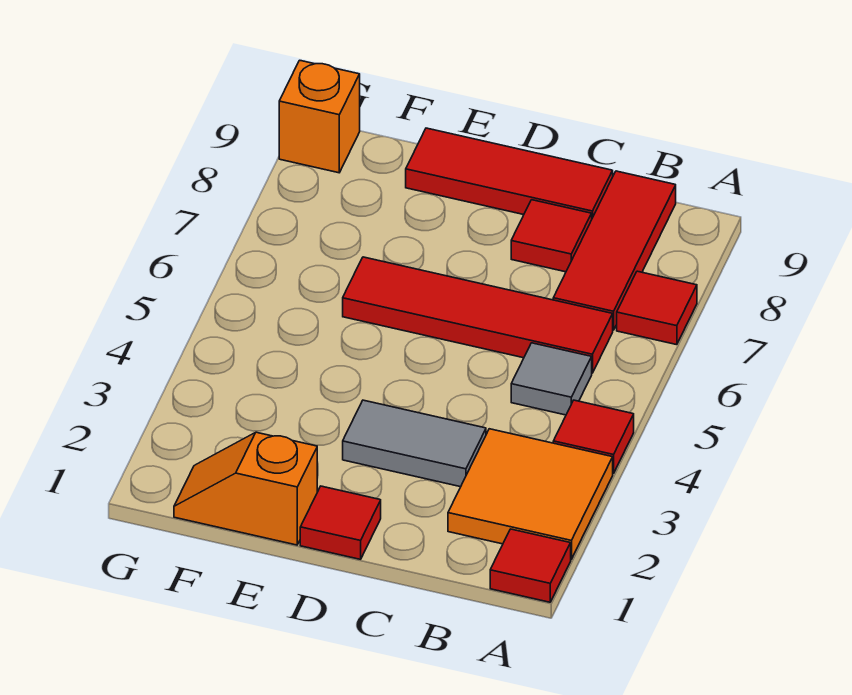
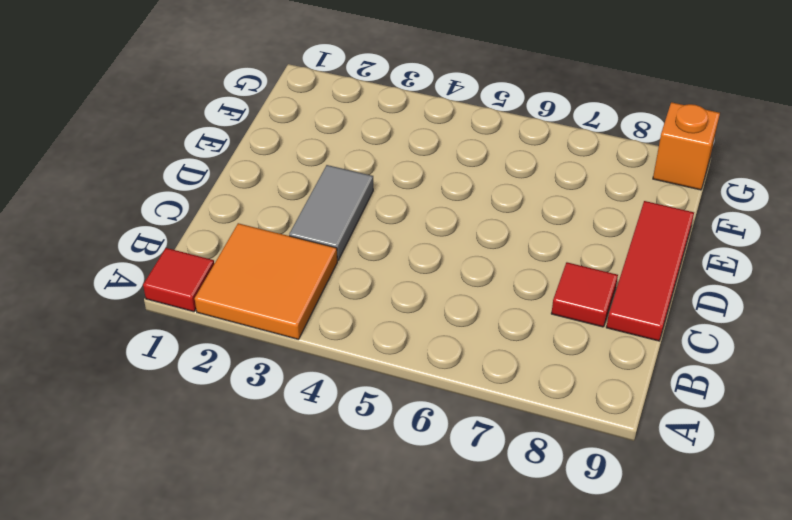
none -> red 1x1 tile [553,400,634,473]
none -> red 1x1 tile [617,271,697,345]
none -> grey 1x1 tile [511,343,592,415]

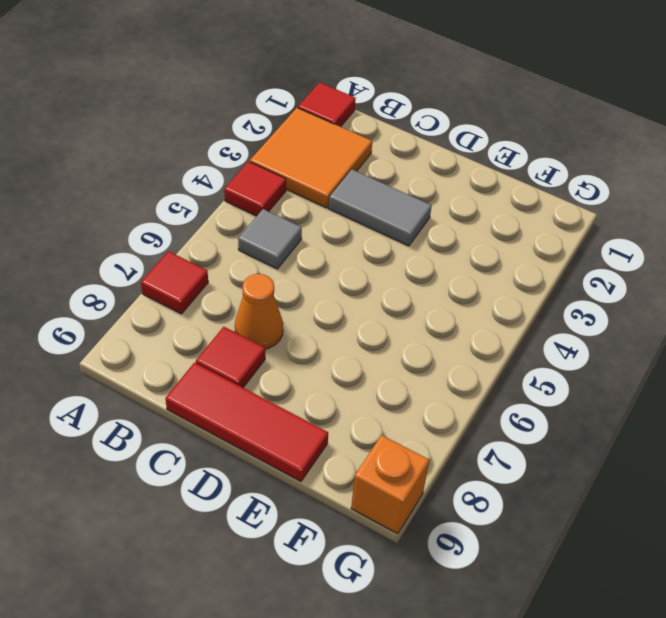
orange 1x1 cone [235,274,283,349] -> none
none -> red 1x4 tile [343,257,613,373]
none -> red 1x3 tile [553,171,676,330]
none -> red 1x1 tile [300,486,381,559]

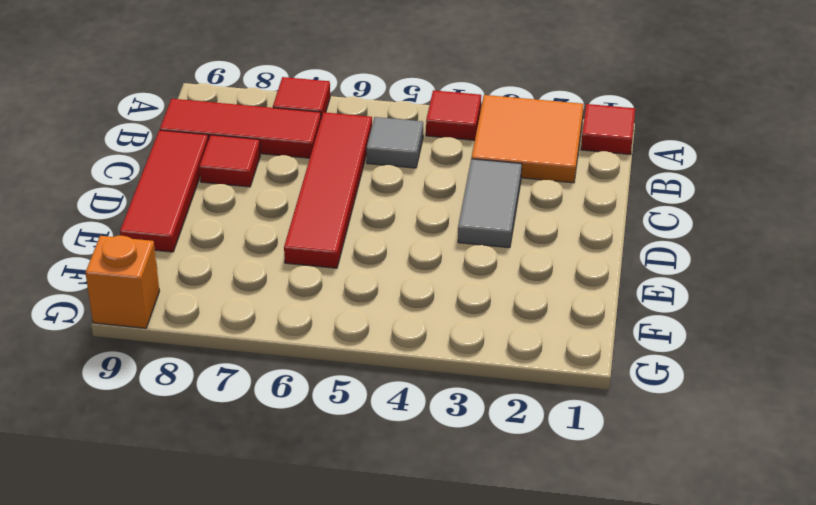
none -> red 1x1 tile [300,486,381,559]
none -> orange 1x2 slope [174,432,317,545]

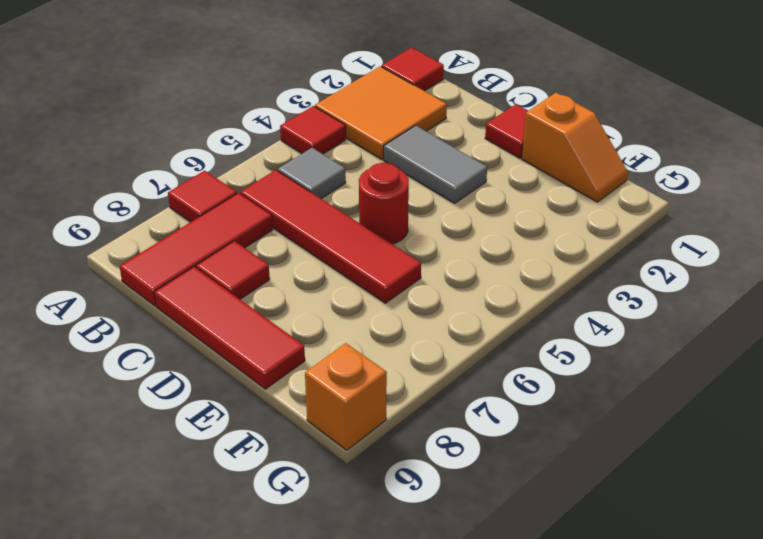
red 1x1 round brick [359,163,409,244] -> none

